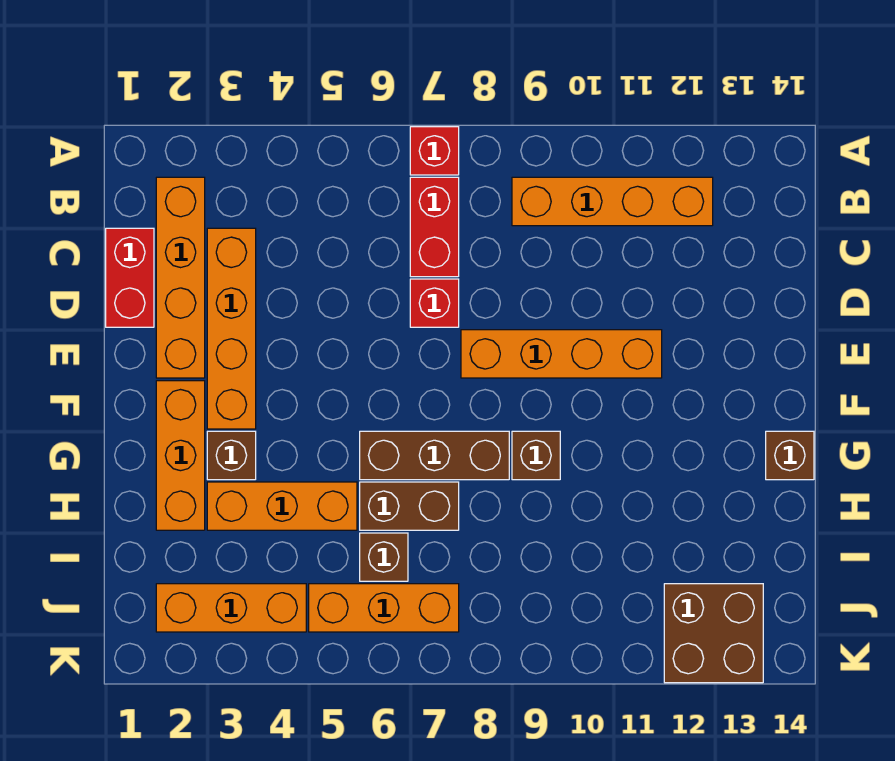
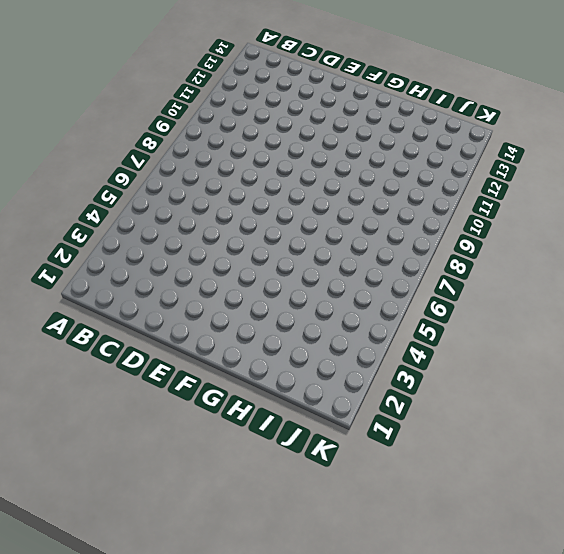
none -> red 1x1 brick [410,127,459,175]
none -> orange 1x4 brick [156,177,205,378]
none -> red 1x2 brick [410,177,459,277]

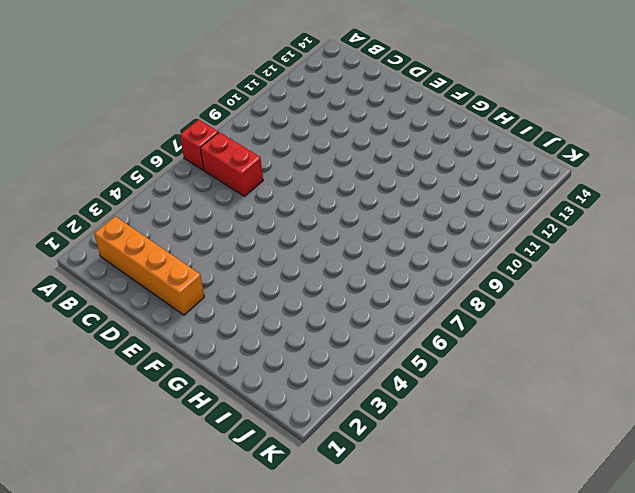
none -> orange 1x4 brick [512,177,713,226]
none -> red 1x2 brick [106,228,154,327]
none -> orange 1x4 brick [207,228,256,429]

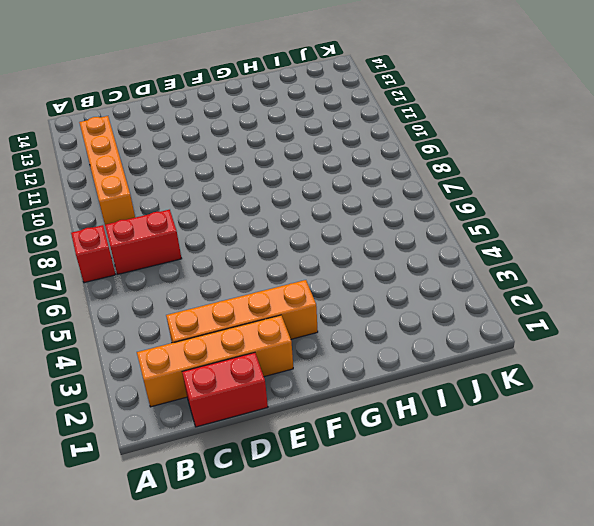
none -> red 1x1 brick [410,279,459,327]
none -> orange 1x4 brick [461,330,662,378]
none -> orange 1x3 brick [156,381,205,530]

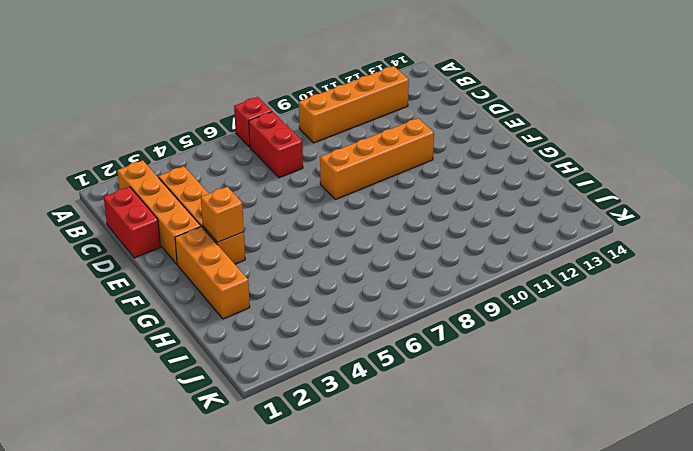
orange 1x1 brick [201,187,244,242] -> none
none -> red 1x1 brick [410,279,459,327]
none -> brown 1x1 brick [207,431,256,480]
none -> brown 1x3 brick [360,431,509,480]

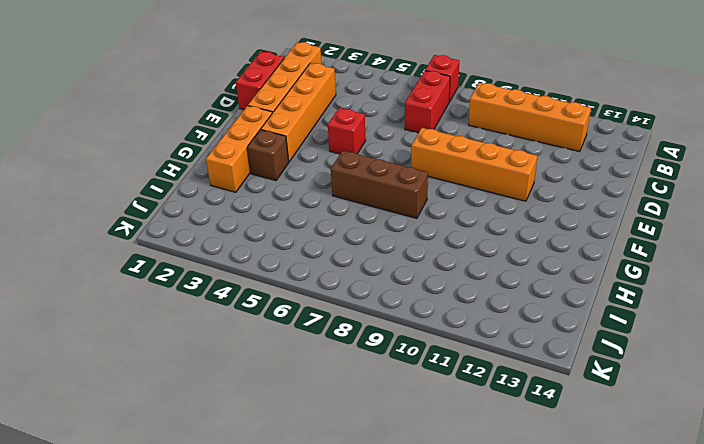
red 1x1 brick [328,108,366,154] -> red 1x1 brick moved to [410,279,459,327]
none -> brown 1x1 brick [512,431,560,480]
none -> brown 1x1 brick [766,431,814,480]
none -> orange 1x3 brick [207,482,357,530]

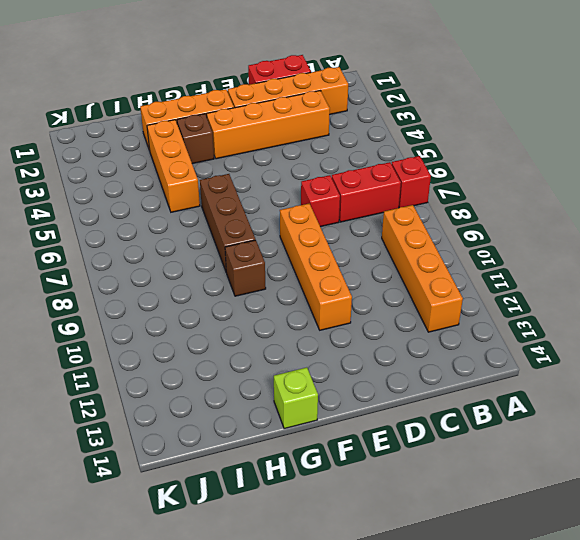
lime 1x1 brick [274,367,318,429] -> brown 1x1 brick [766,431,814,480]
none -> brown 1x2 brick [360,482,459,530]
none -> brown 1x1 brick [360,533,408,581]
none -> orange 1x3 brick [156,584,306,632]

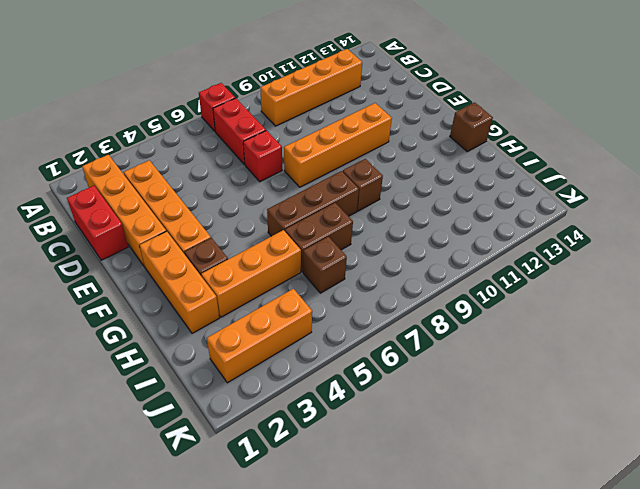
none -> orange 1x3 brick [309,584,459,632]
none -> brown 2x2 brick [664,584,763,683]

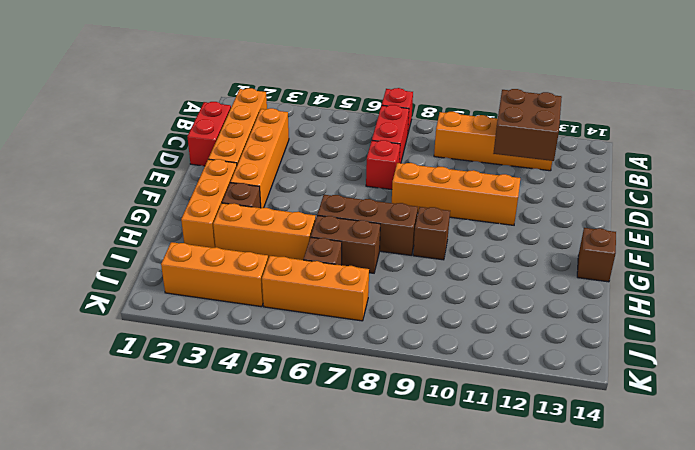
brown 2x2 brick [493,89,562,161] -> brown 2x2 brick moved to [664,584,763,683]

